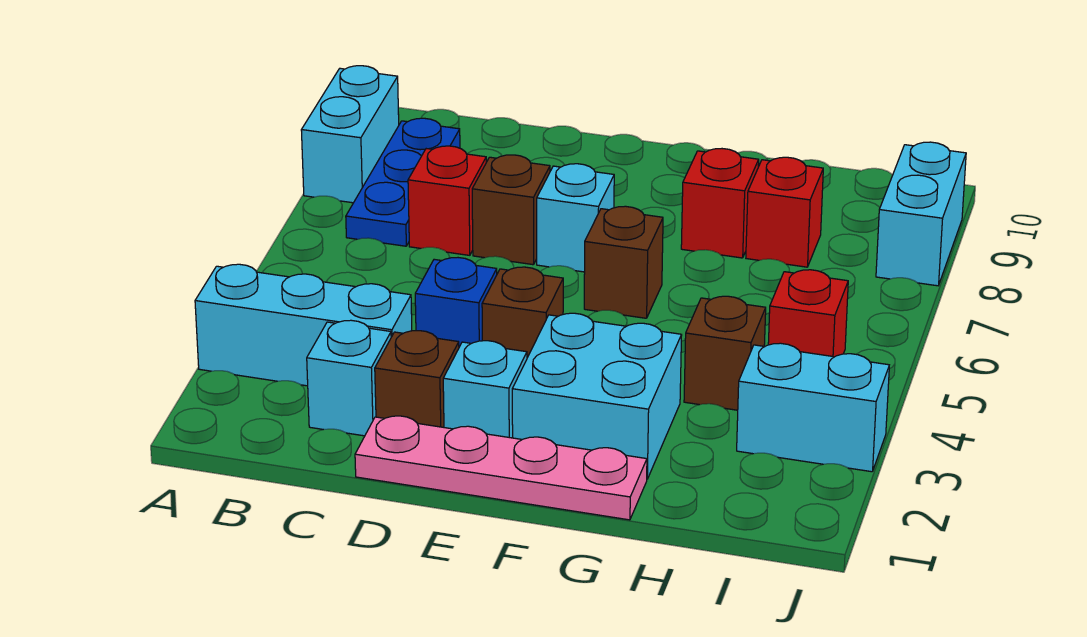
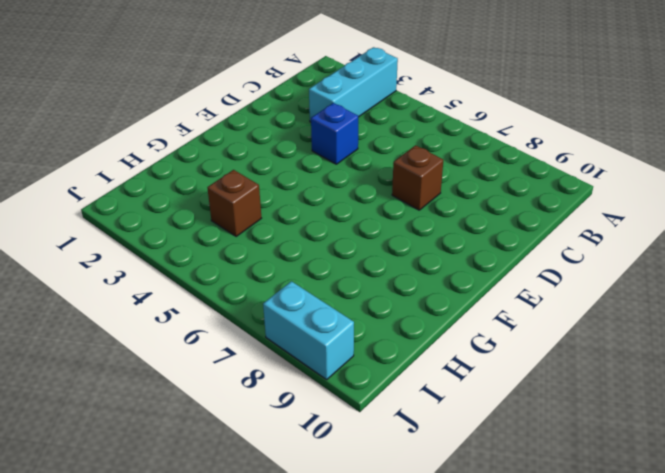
none -> cyan 1x2 brick [301,66,399,203]
none -> blue 1x3 plate [346,118,460,246]
none -> cyan 1x1 brick [307,320,391,436]

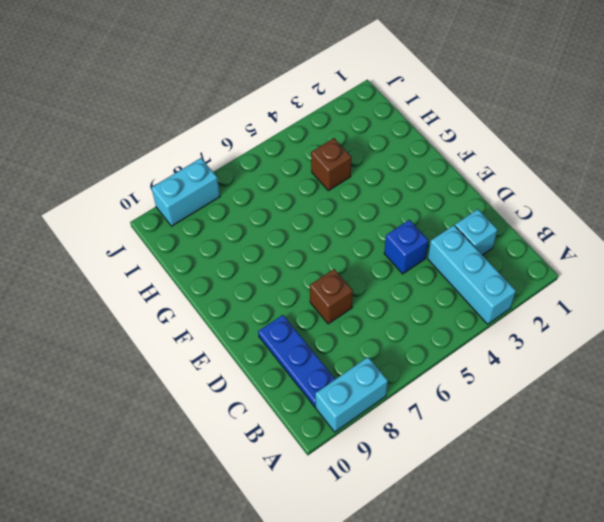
blue 1x3 plate [258,315,335,407] -> blue 1x3 plate turned to [346,118,460,246]
none -> red 1x1 brick [408,146,486,255]
none -> pink 1x4 plate [355,416,647,520]
none -> brown 1x1 brick [375,331,459,427]

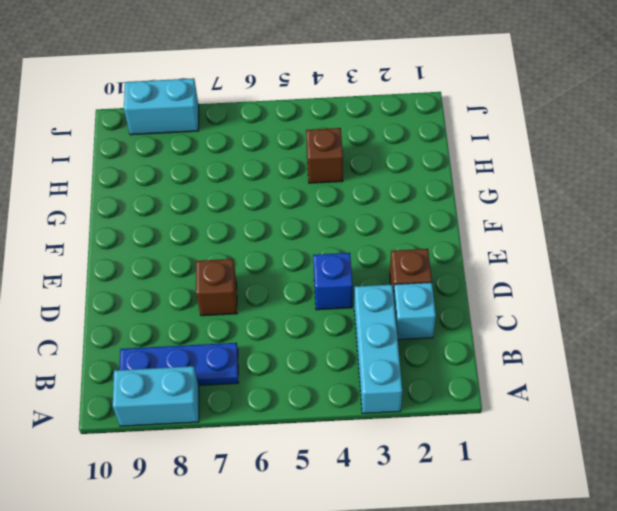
none -> red 1x1 brick [408,146,486,255]
none -> pink 1x4 plate [355,416,647,520]
none -> cyan 1x1 brick [443,341,527,438]

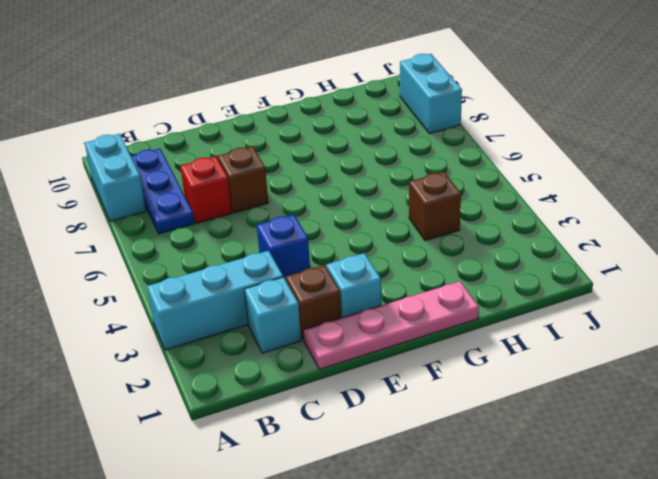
none -> brown 1x1 brick [482,267,563,358]
none -> cyan 1x1 brick [537,164,614,272]
none -> cyan 2x2 brick [512,313,682,479]

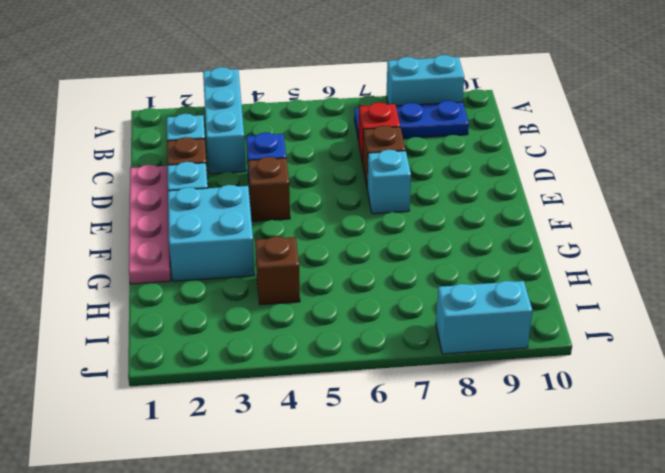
none -> brown 1x1 brick [584,206,663,318]
none -> red 1x1 brick [681,149,759,258]
none -> red 1x1 brick [746,157,823,267]

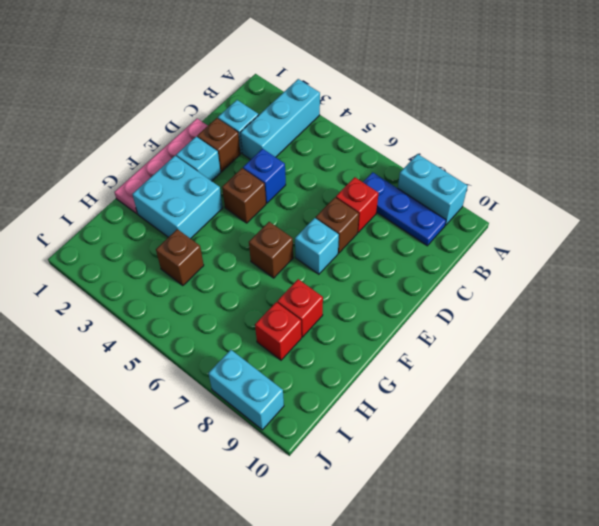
none -> cyan 1x2 brick [737,343,889,472]
none -> red 1x1 brick [768,270,848,357]

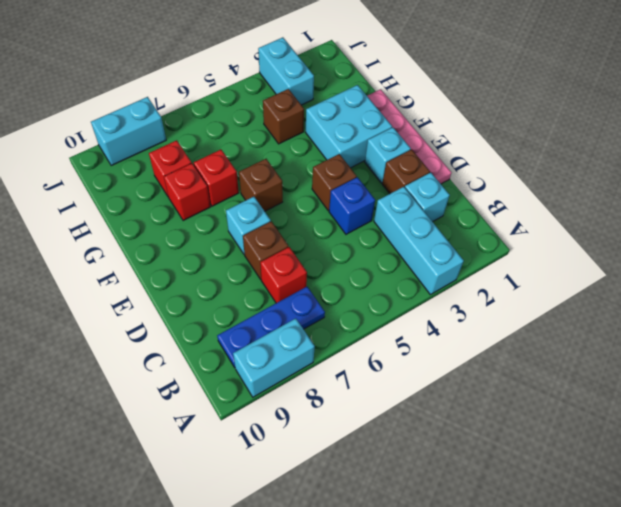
red 1x1 brick [194,150,239,206] -> red 1x1 brick moved to [768,270,848,357]

